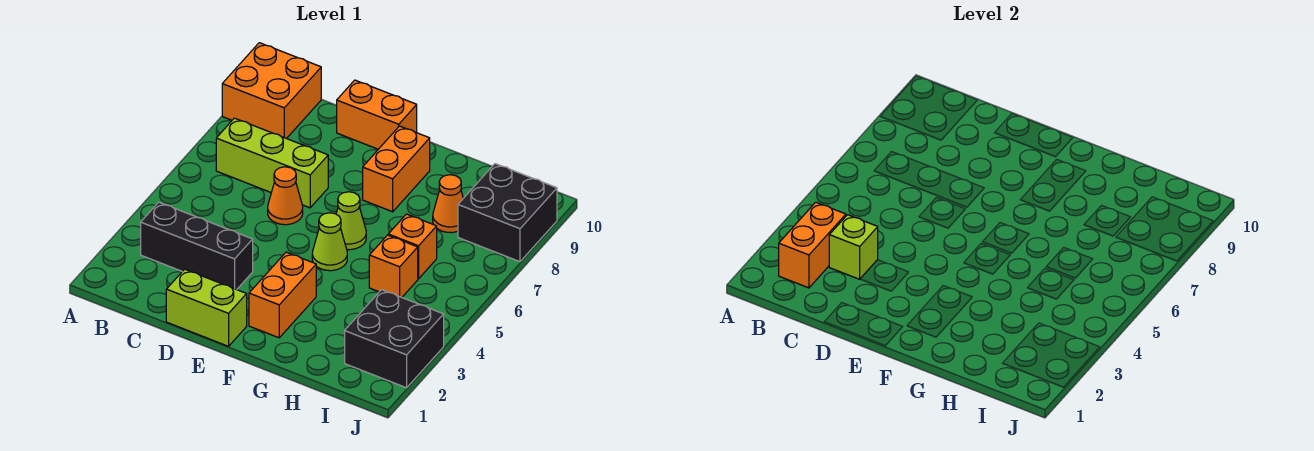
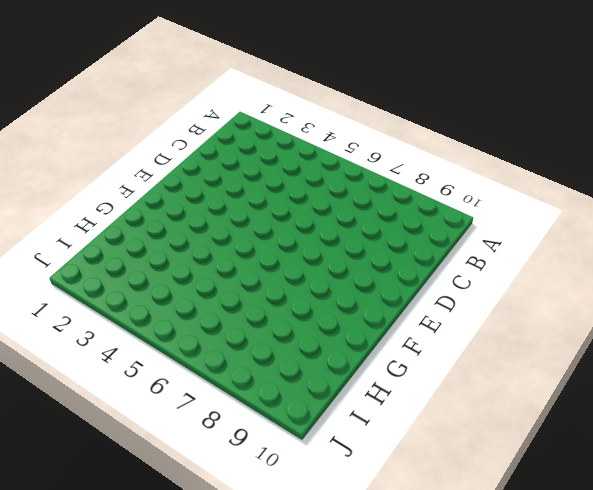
none -> orange 2x2 brick [222,43,321,139]
none -> black 1x3 brick [141,202,253,290]
none -> lime 1x3 brick [216,118,328,208]

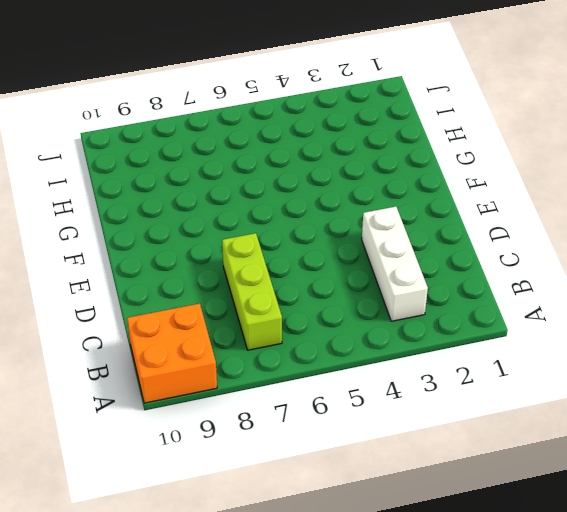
white 1x3 brick [362,207,428,321] -> black 1x3 brick [141,202,253,290]
none -> lime 1x2 brick [166,269,247,346]
none -> orange 1x1 cone [268,167,303,225]
none -> orange 1x2 brick [337,80,417,149]

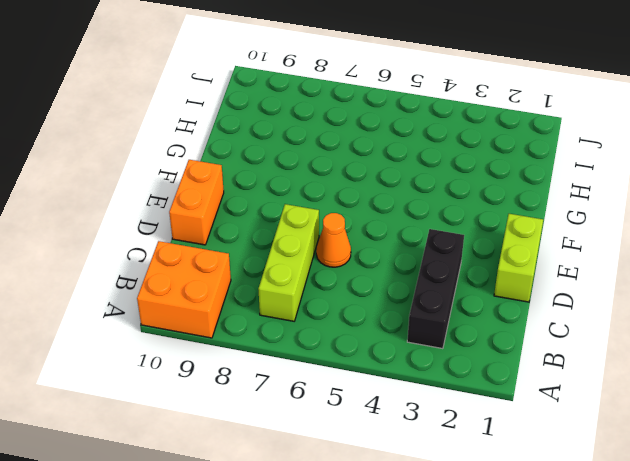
none -> orange 1x2 brick [249,252,316,338]
none -> lime 1x1 cone [312,213,347,271]
none -> lime 1x1 cone [336,192,366,250]

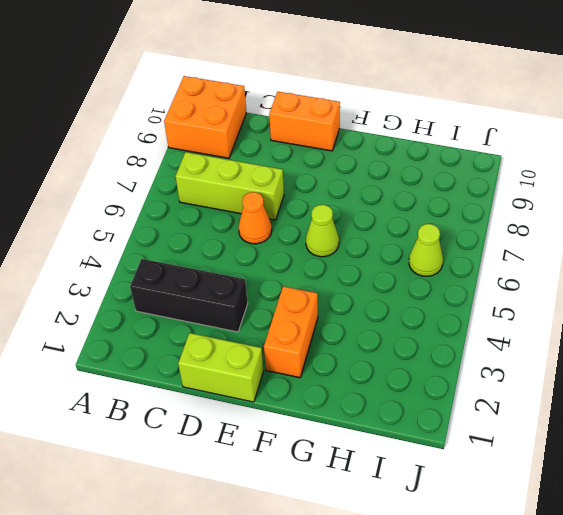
lime 1x1 cone [409,224,443,276] -> lime 1x1 cone moved to [312,213,347,271]
none -> orange 1x2 brick [363,126,430,212]
none -> orange 1x1 brick [369,235,418,297]
none -> orange 1x1 brick [388,214,437,279]

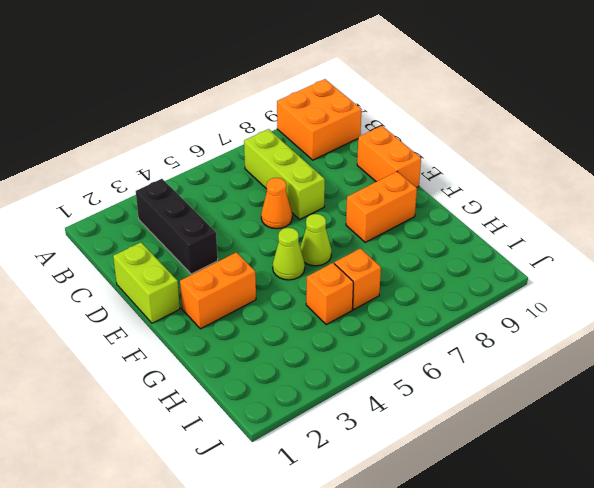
none -> orange 1x1 cone [433,175,463,233]
none -> black 2x2 brick [345,290,444,388]
none -> black 2x2 brick [458,164,557,262]

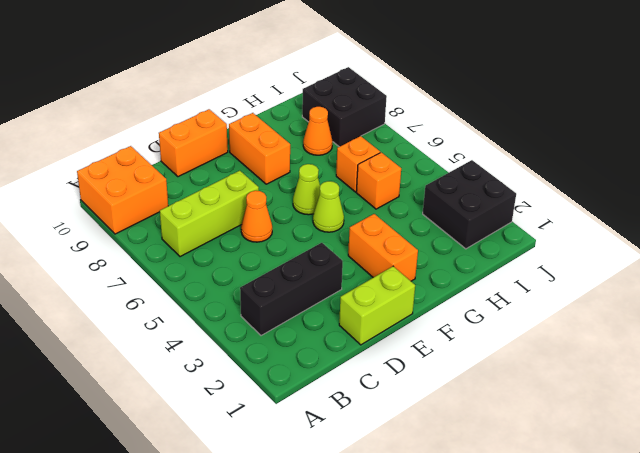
none -> orange 1x2 brick [779,202,846,288]
none -> lime 1x1 brick [829,215,878,279]

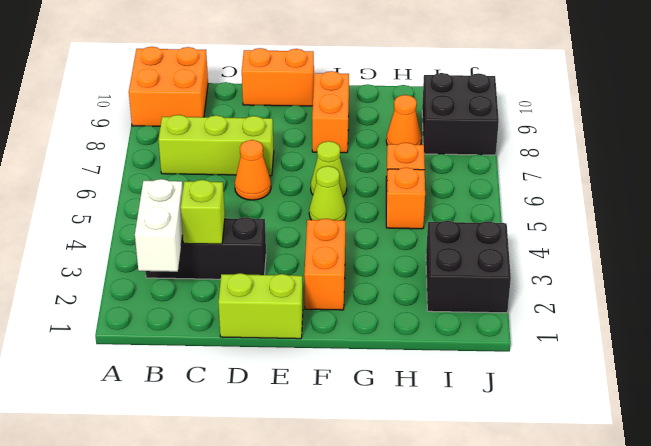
white 1x2 brick [135,179,183,272] -> orange 1x2 brick [779,202,846,288]

